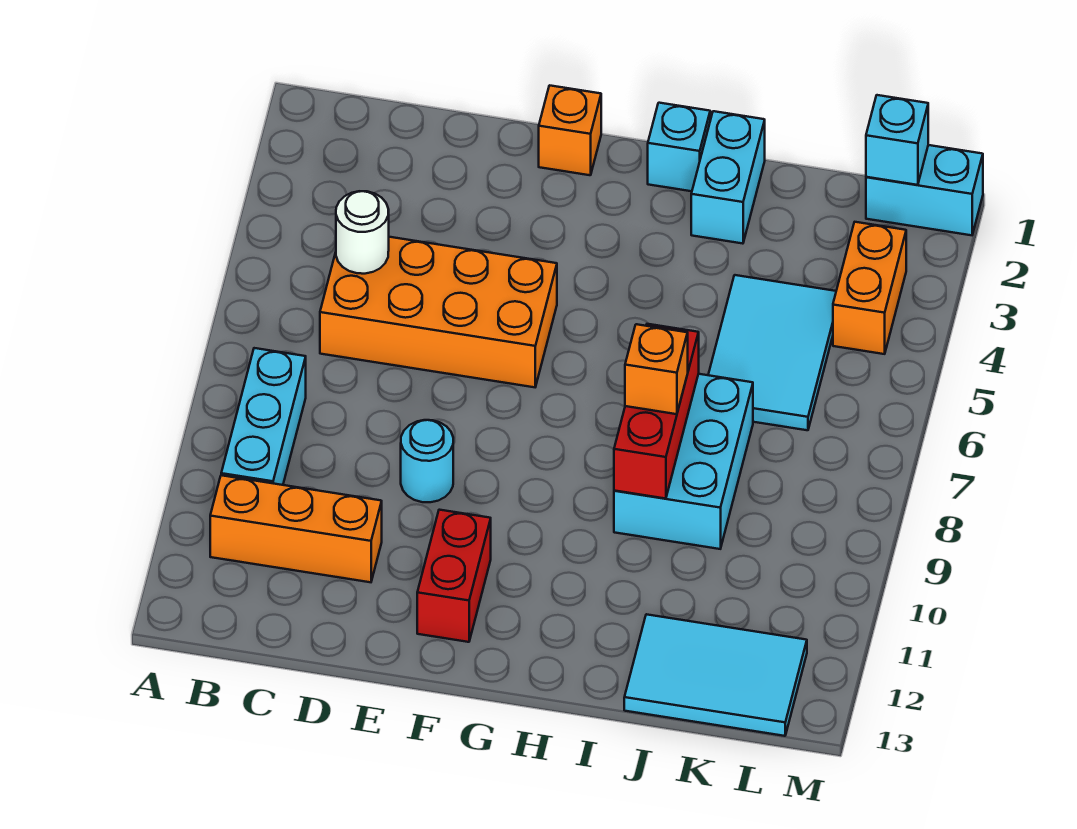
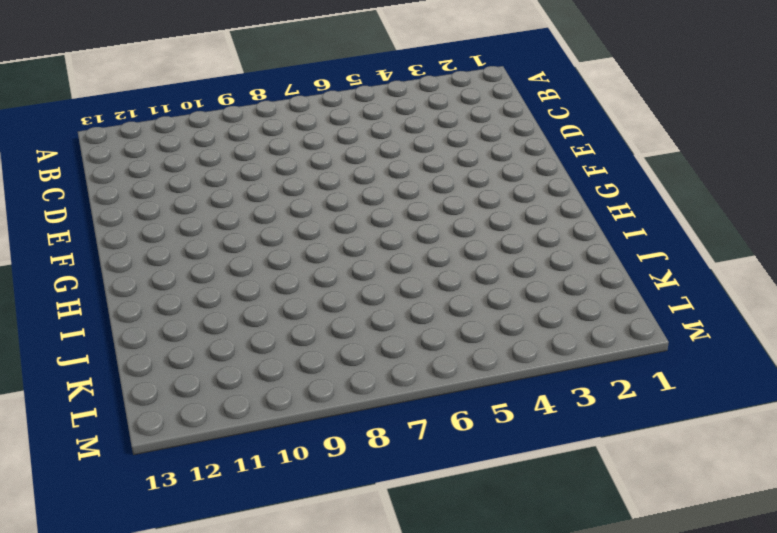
none -> cyan 1x3 brick [221,348,306,485]
none -> orange 1x3 brick [210,475,382,582]
none -> orange 2x4 brick [320,237,557,387]

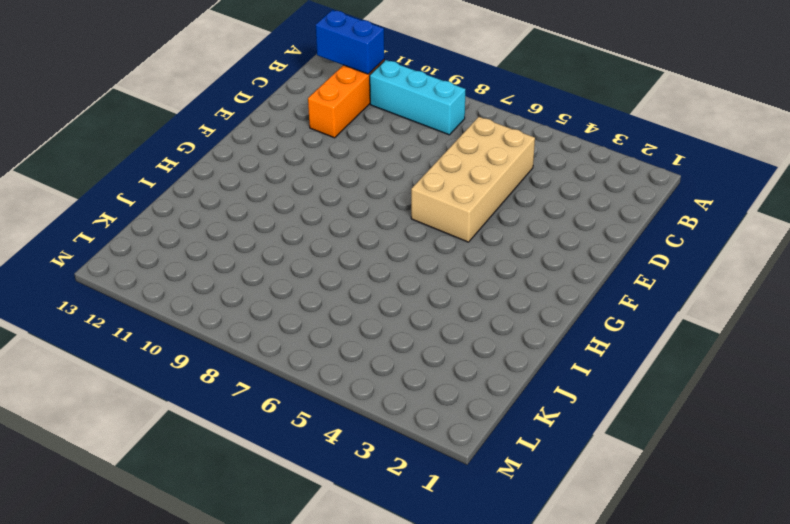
blue 1x2 brick [316,10,384,74] -> none
tan 2x4 brick [411,117,535,242] -> orange 2x4 brick [320,237,557,387]
none -> cyan 1x1 round brick [401,420,453,502]
none -> orange 1x1 brick [539,85,601,175]
none -> red 1x2 brick [417,510,491,642]

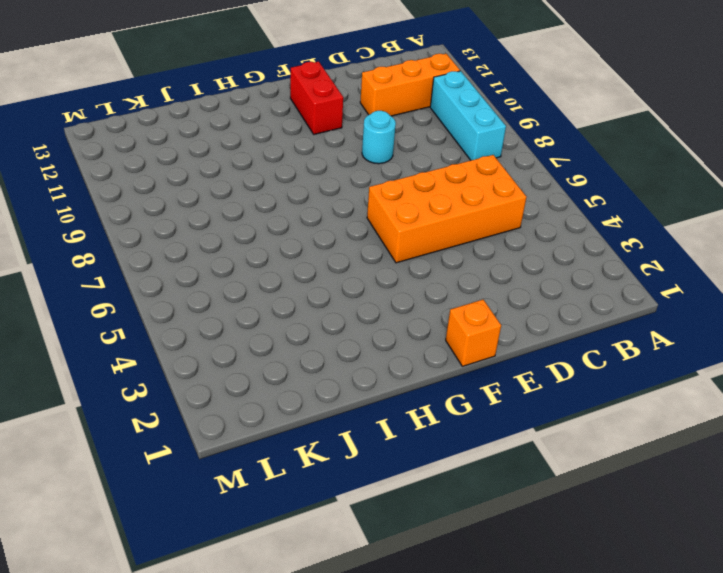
none -> cyan 1x1 brick [648,103,710,191]
none -> cyan 1x2 brick [691,111,765,244]
none -> cyan 2x3 brick [614,374,753,549]

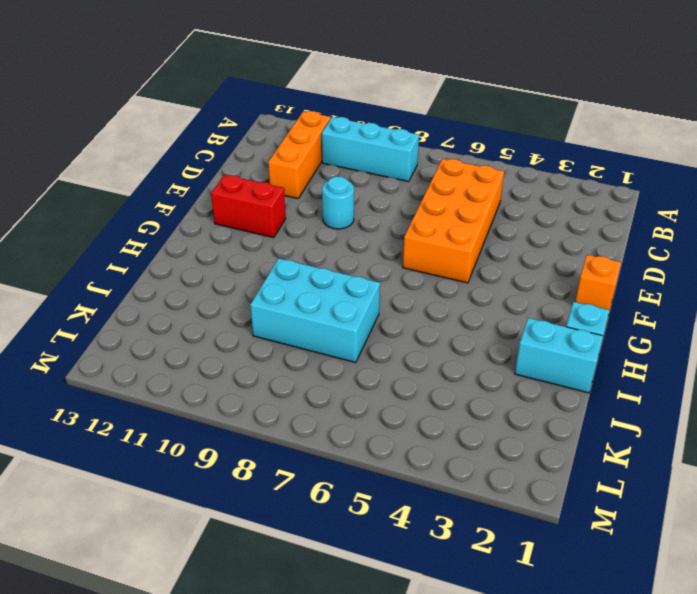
none -> cyan 2x3 tile [708,275,836,430]
none -> cyan 2x3 tile [624,614,807,736]
none -> cyan 1x2 brick [866,145,983,235]

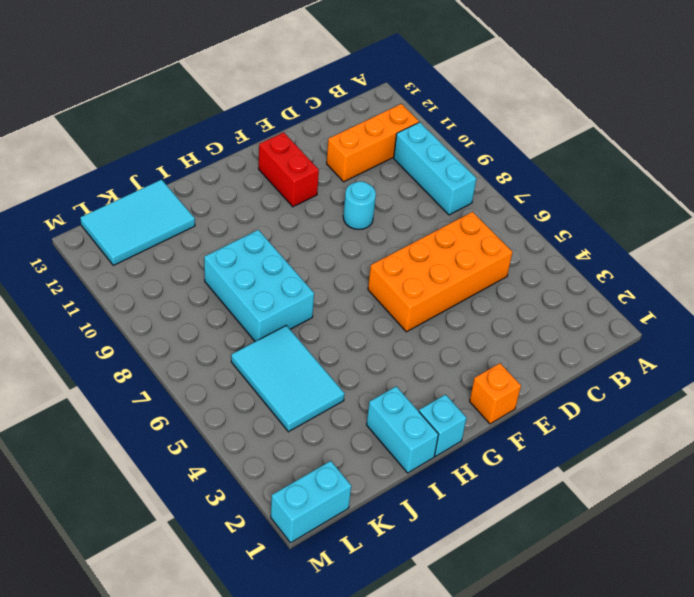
none -> orange 1x2 brick [833,222,906,354]
none -> white 1x1 round brick [336,191,389,274]
none -> red 1x3 brick [614,324,699,499]

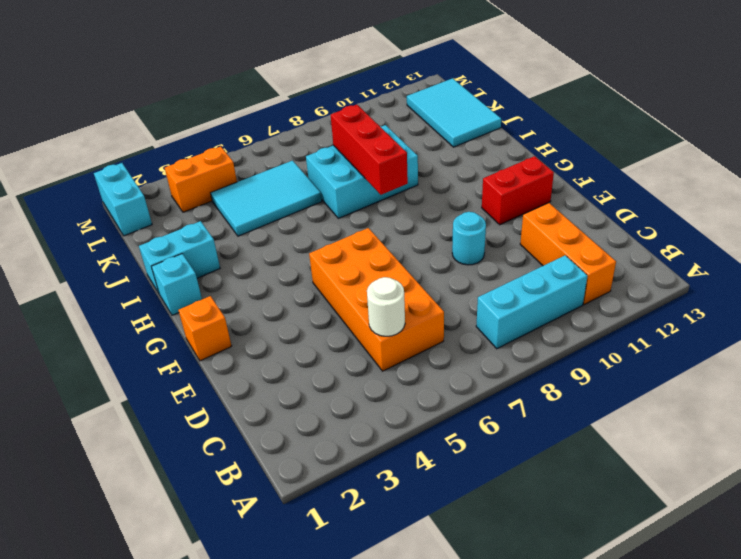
red 1x3 brick [331,104,408,195] -> red 1x3 brick turned to [614,324,699,499]
none -> cyan 1x1 brick [866,95,928,185]
none -> orange 1x1 brick [625,324,688,414]

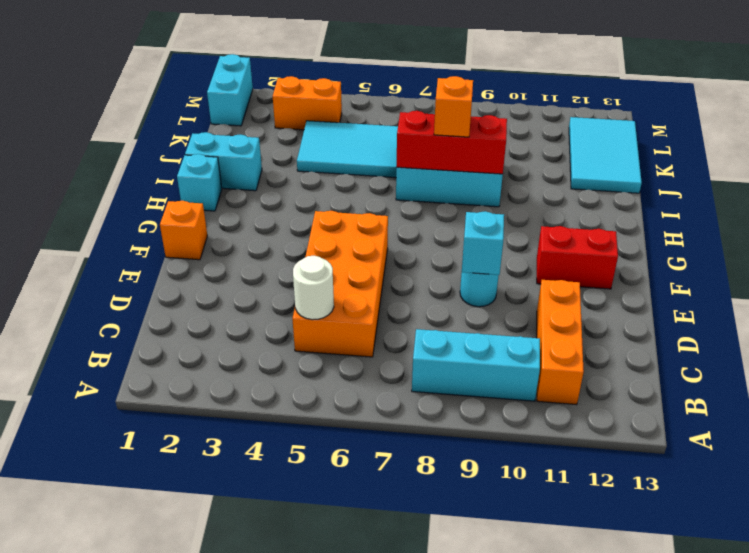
cyan 1x1 brick [462,211,504,275] -> cyan 1x1 brick moved to [866,95,928,185]

